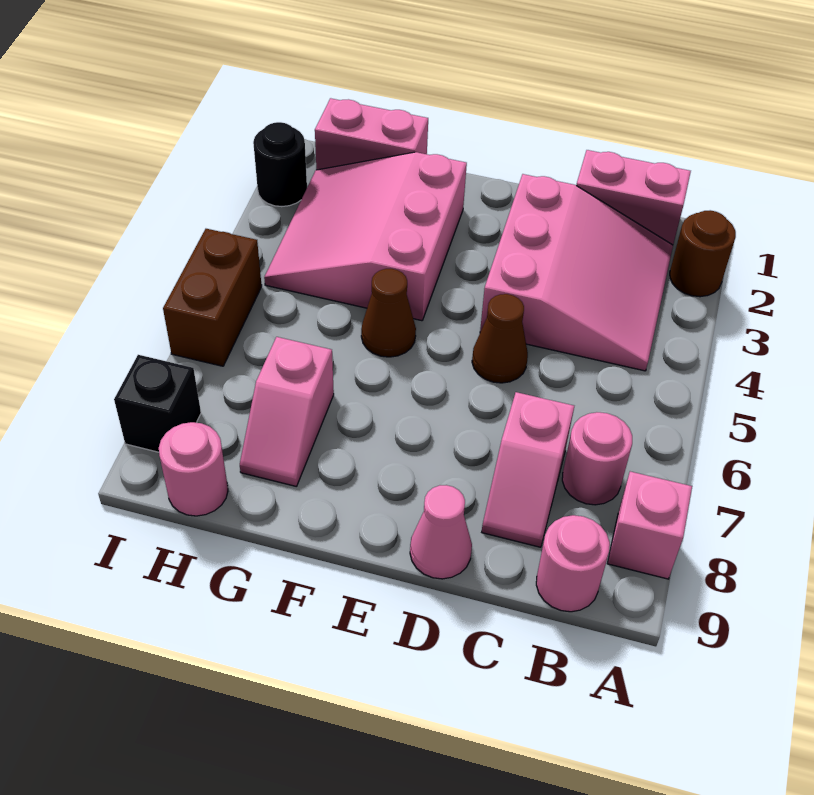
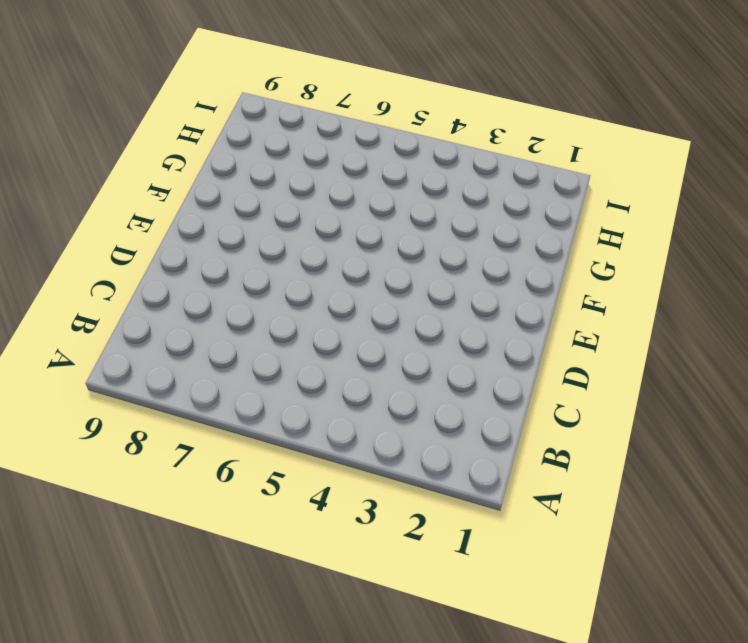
none -> brown 1x1 round brick [670,210,736,297]
none -> pink 1x1 brick [607,472,692,579]
none -> pink 1x2 brick [576,150,691,245]

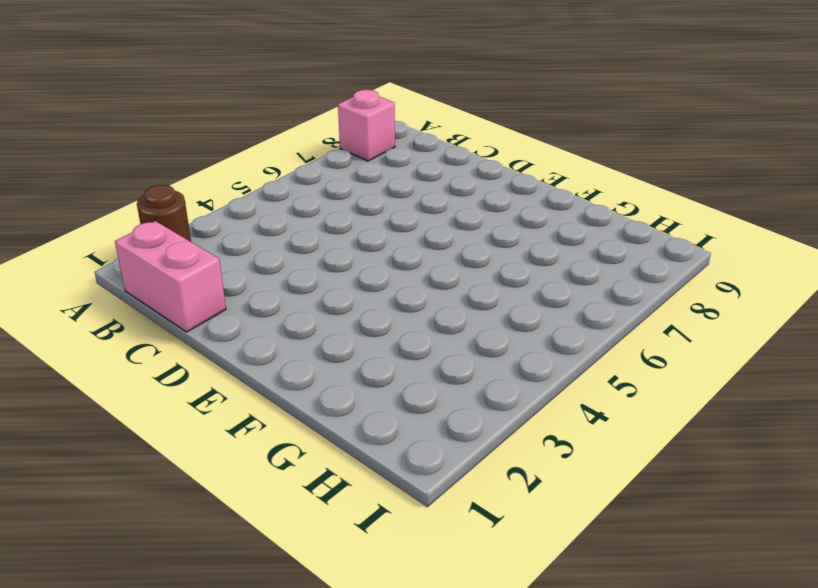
none -> pink 3x3 slope [480,174,673,371]
none -> pink 1x1 round brick [562,412,632,505]
none -> pink 1x1 round brick [536,515,610,612]

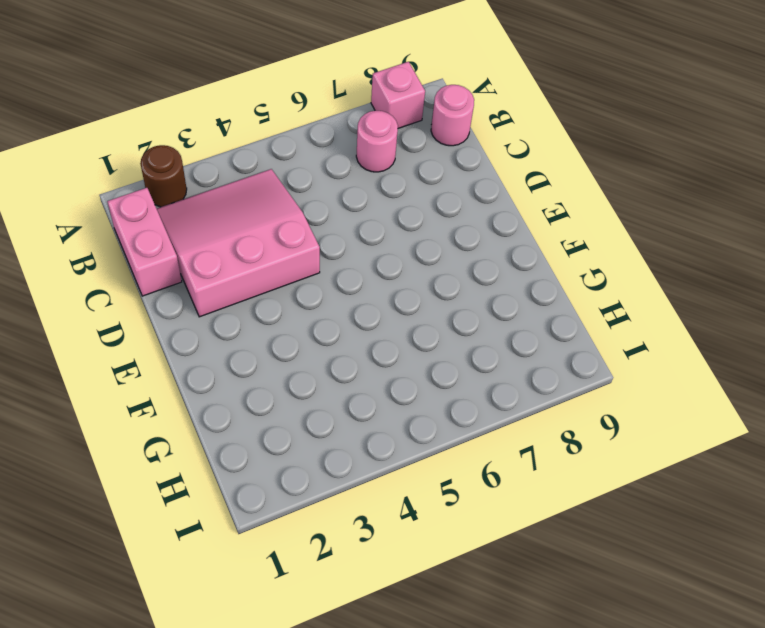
none -> pink 1x2 slope [482,392,574,547]
none -> brown 1x1 cone [472,294,528,383]
none -> pink 1x1 cone [410,485,472,579]

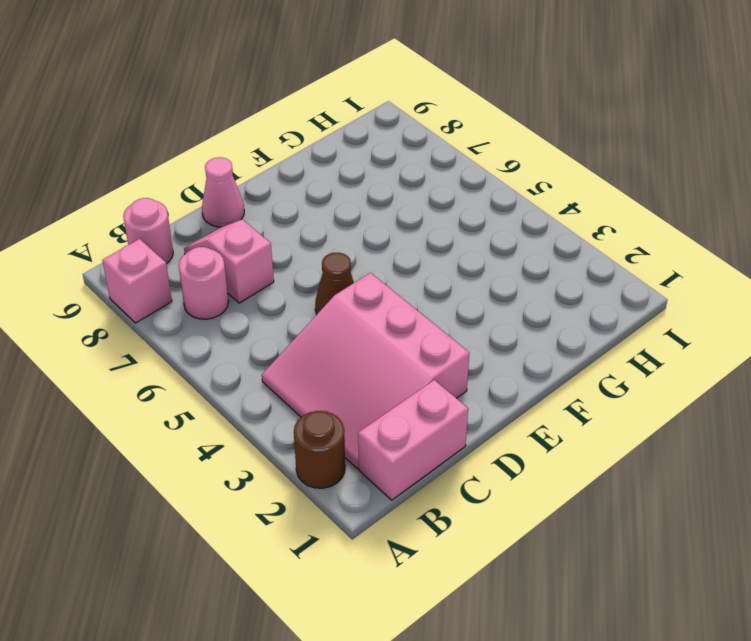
none -> pink 3x3 slope [264,152,467,321]
none -> brown 1x1 cone [361,269,416,357]
none -> pink 1x2 brick [315,98,428,170]

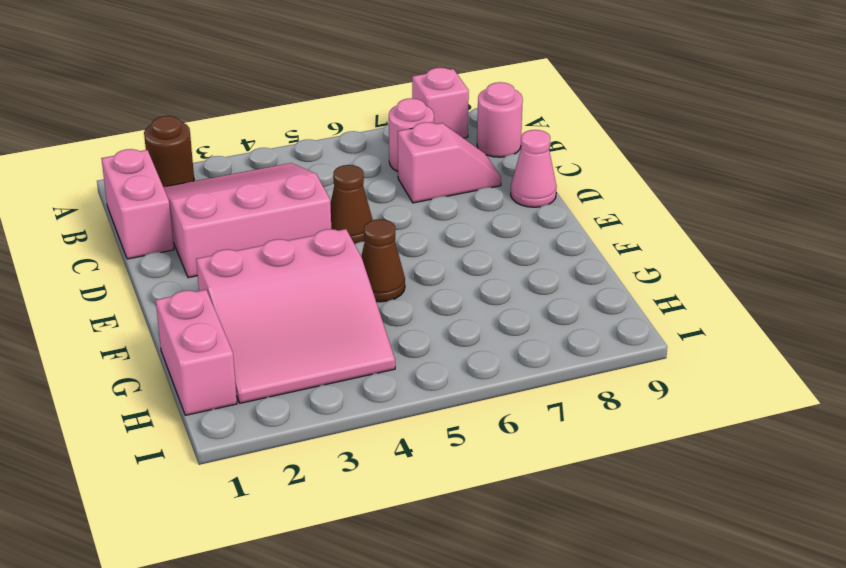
none -> pink 1x2 slope [240,337,334,487]
none -> pink 1x1 round brick [159,422,228,516]
none -> black 1x1 round brick [253,122,307,207]

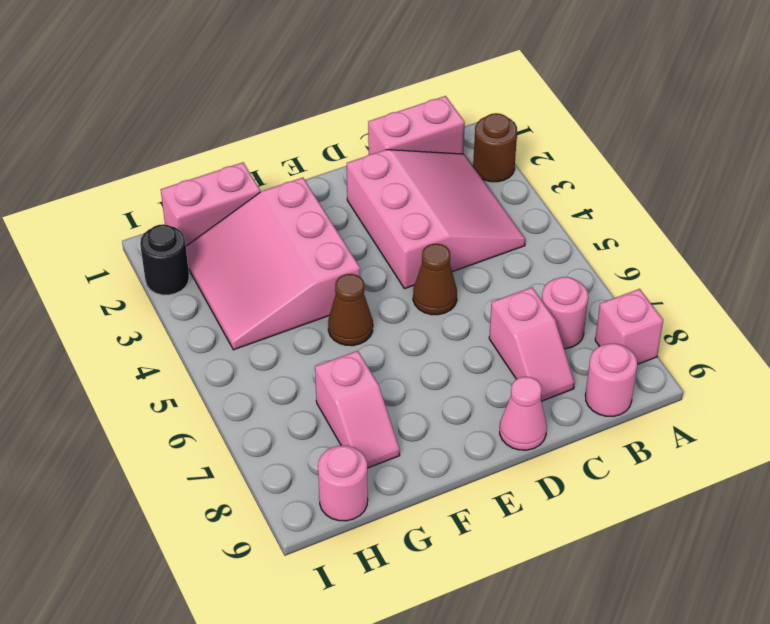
none -> brown 1x2 brick [163,229,262,366]
none -> black 1x1 brick [114,355,201,452]

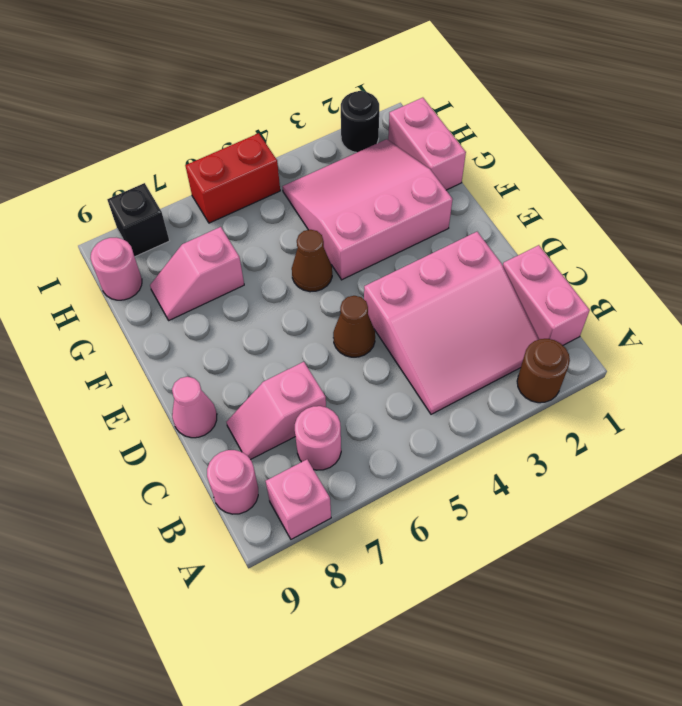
red 1x2 brick [185,133,280,223] -> brown 1x2 brick [163,229,262,366]

